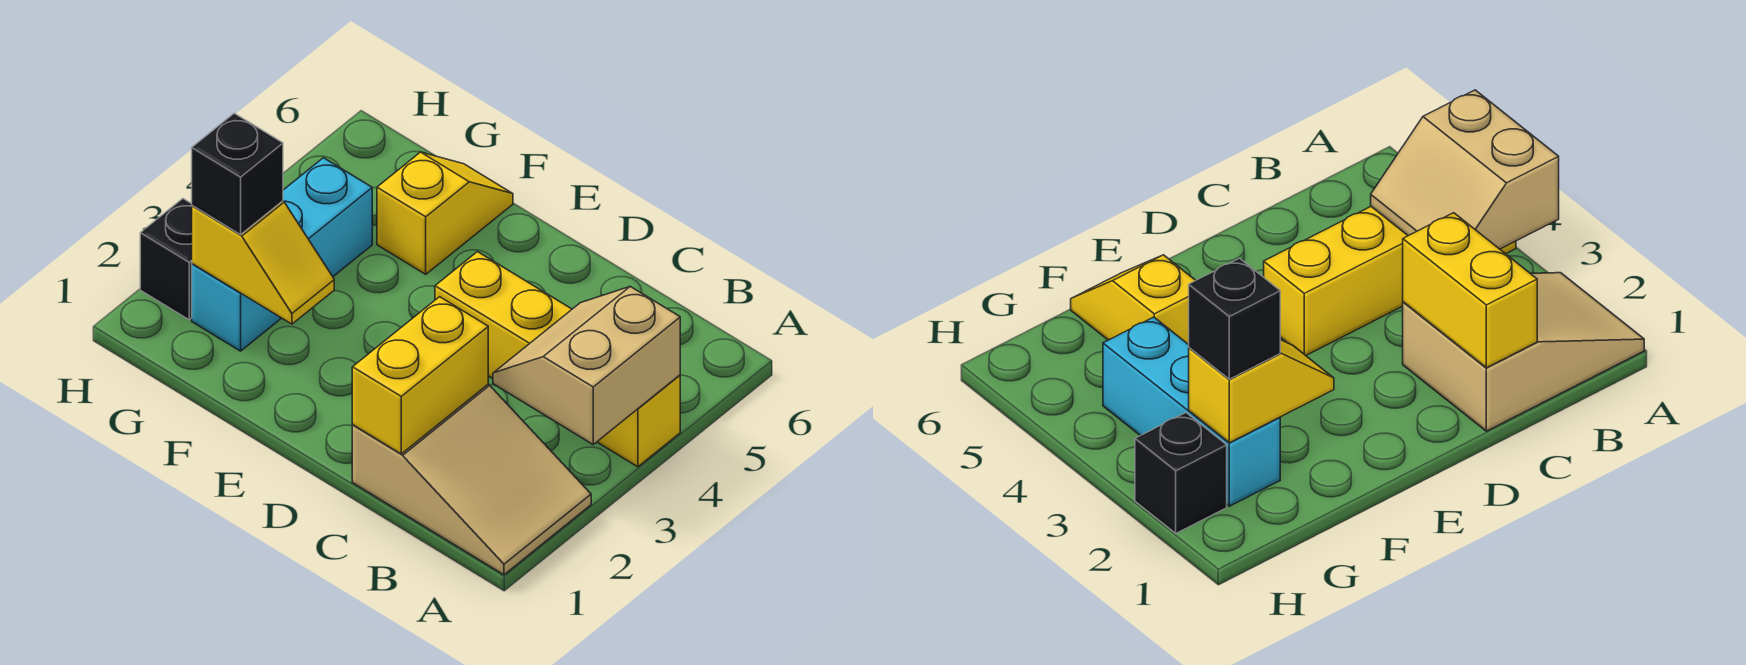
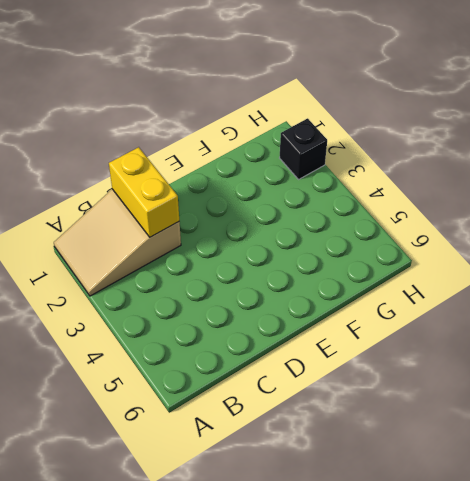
none -> yellow 1x4 brick [435,252,680,467]
none -> yellow 1x2 slope [377,152,513,274]

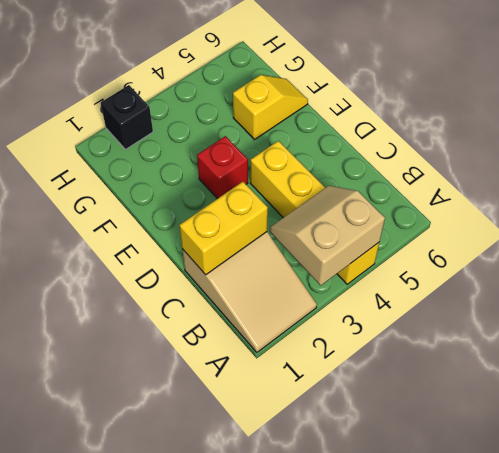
red 1x1 brick [197,136,248,199] -> none
none -> cyan 1x3 brick [192,158,372,351]
none -> yellow 1x2 slope [192,201,334,324]

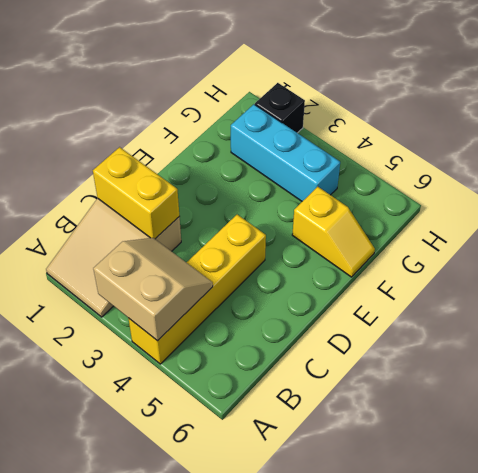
none -> yellow 1x2 slope [192,201,334,324]
none -> black 1x1 brick [192,113,283,235]

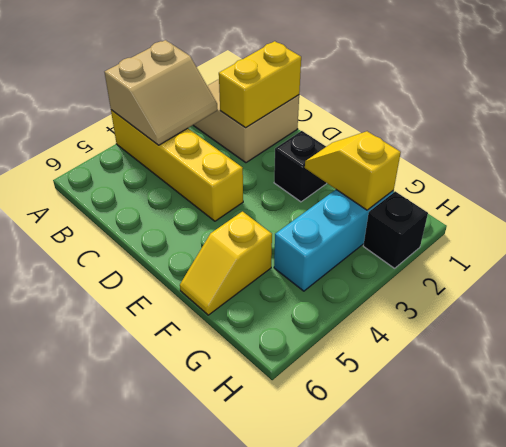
black 1x1 brick [274,131,327,202] -> black 1x1 brick moved to [192,113,283,235]

